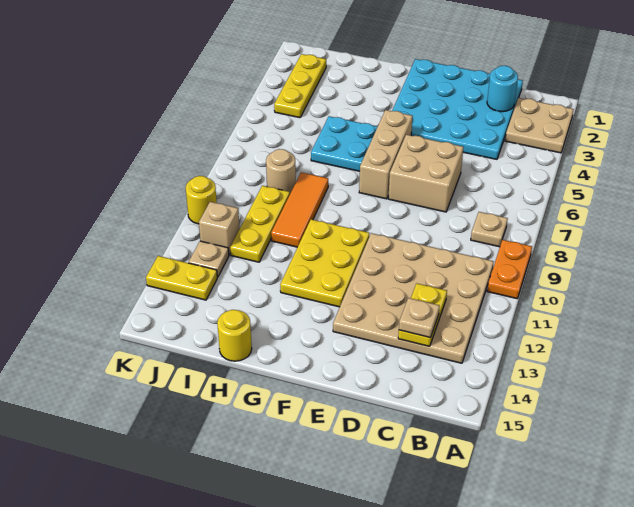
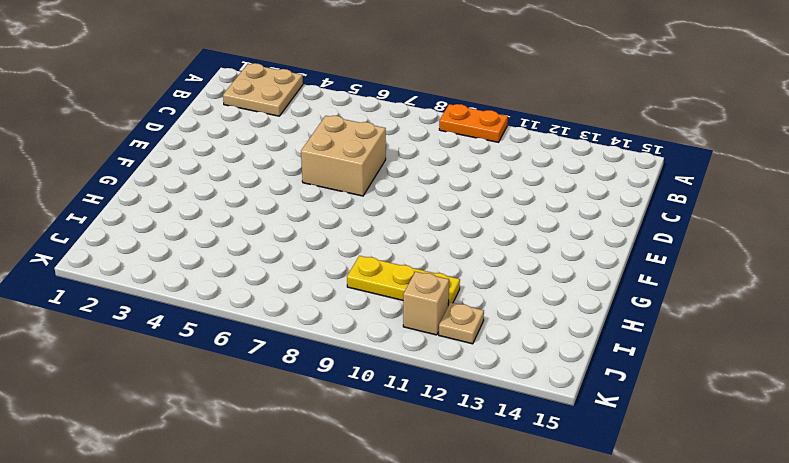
none -> tan 1x1 plate [471,212,508,247]
none -> tan 4x4 plate [333,233,494,363]
none -> cyan 4x4 plate [392,59,523,159]

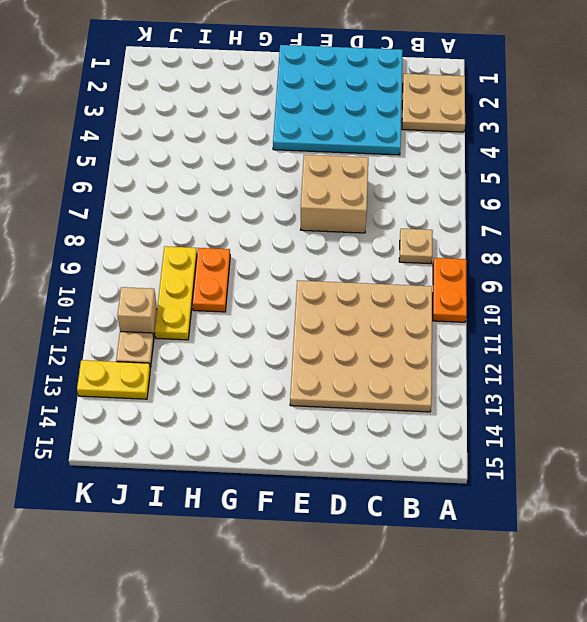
orange 1x2 plate [192,248,230,312] -> orange 1x3 tile [271,172,328,247]
none -> tan 1x3 brick [359,110,413,199]
none -> yellow 2x3 plate [280,219,369,307]
none -> cyan 2x2 plate [311,116,378,171]

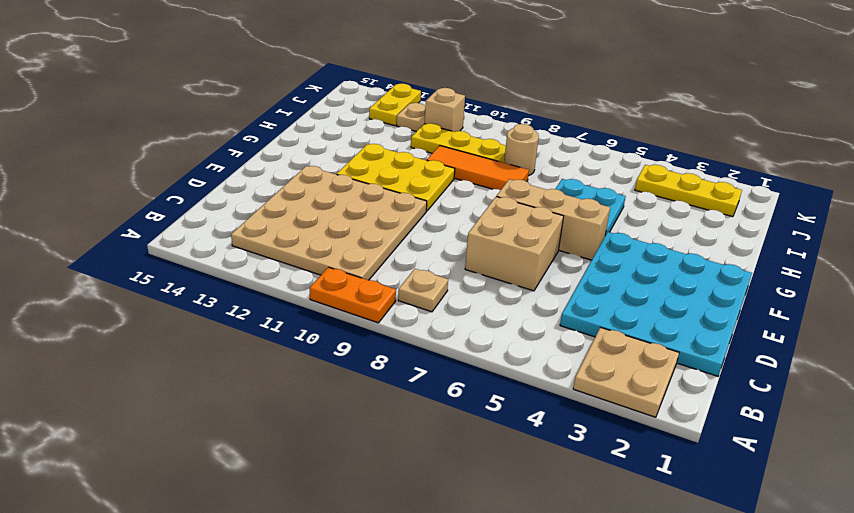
none -> yellow 1x1 round brick [217,310,252,361]
none -> yellow 1x1 round brick [186,176,217,224]
none -> cyan 1x1 round brick [487,66,518,112]

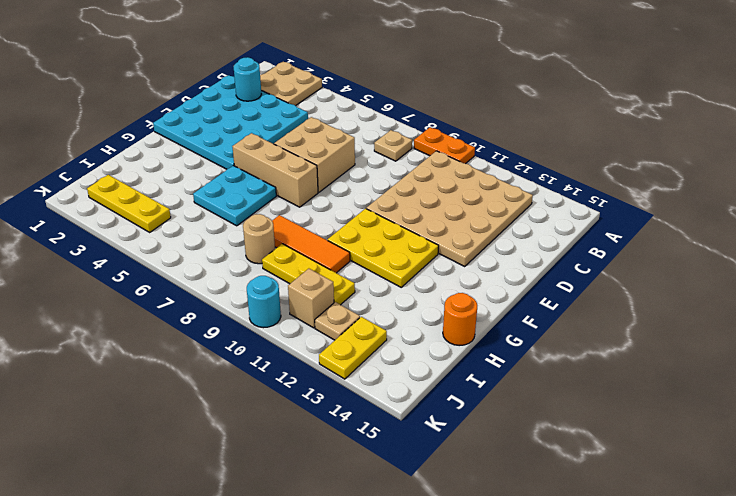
orange 1x1 round brick [443,293,477,346] -> yellow 1x1 round brick [217,310,252,361]
cyan 1x1 round brick [247,276,281,328] -> yellow 1x1 round brick [186,176,217,224]
none -> yellow 1x2 plate [398,283,447,346]
none -> tan 1x1 plate [399,298,440,338]

